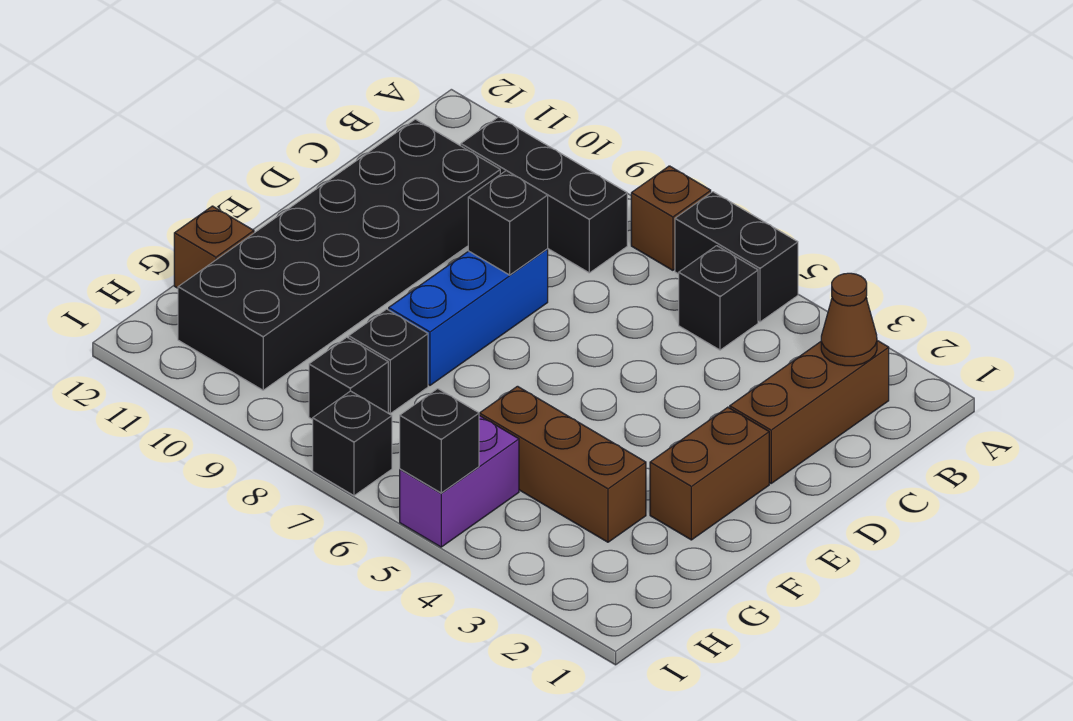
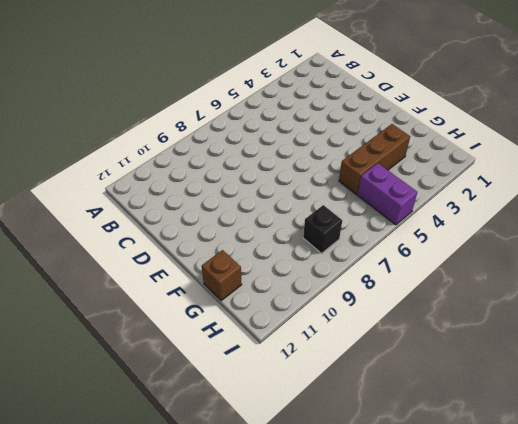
none -> black 1x2 brick [675,192,798,322]
none -> brown 1x1 brick [631,166,711,270]
none -> brown 1x3 brick [730,341,889,483]

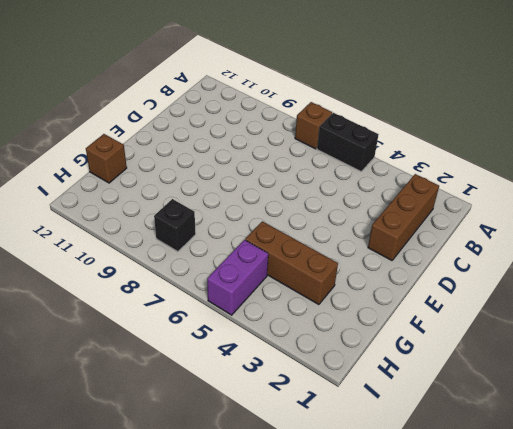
none -> black 1x1 brick [679,246,758,350]
none -> black 1x3 brick [461,117,627,273]
none -> black 2x6 brick [178,119,500,390]

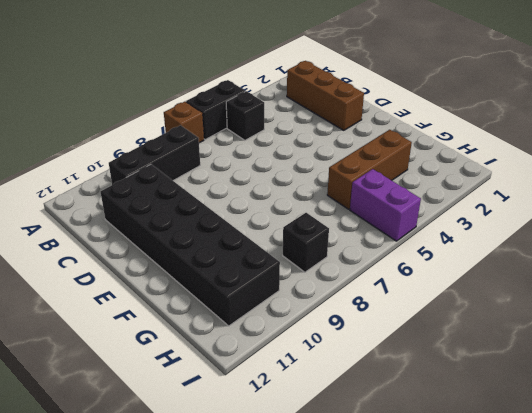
none -> blue 1x3 brick [389,249,548,385]
none -> brown 1x2 brick [650,407,769,540]
none -> black 1x1 brick [349,309,428,413]

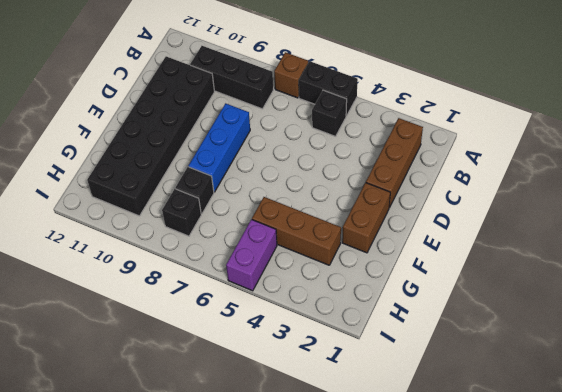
none -> brown 1x1 brick [174,206,254,288]
none -> black 1x1 brick [313,391,392,496]
none -> brown 1x1 cone [821,273,877,366]

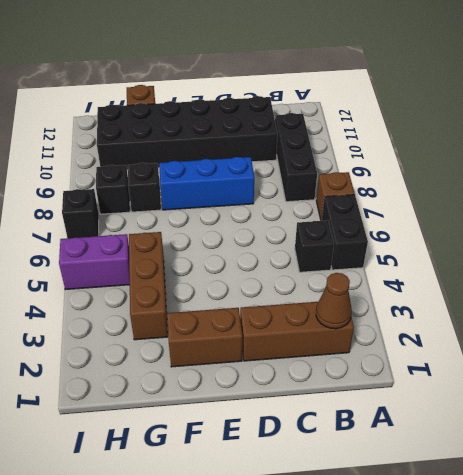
none -> black 1x1 brick [468,171,548,275]
none -> black 1x1 brick [400,389,479,493]

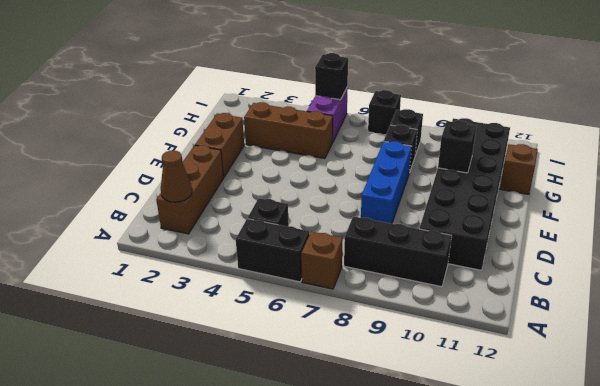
black 1x1 brick [438,121,476,173] -> black 1x1 brick moved to [468,171,548,275]

